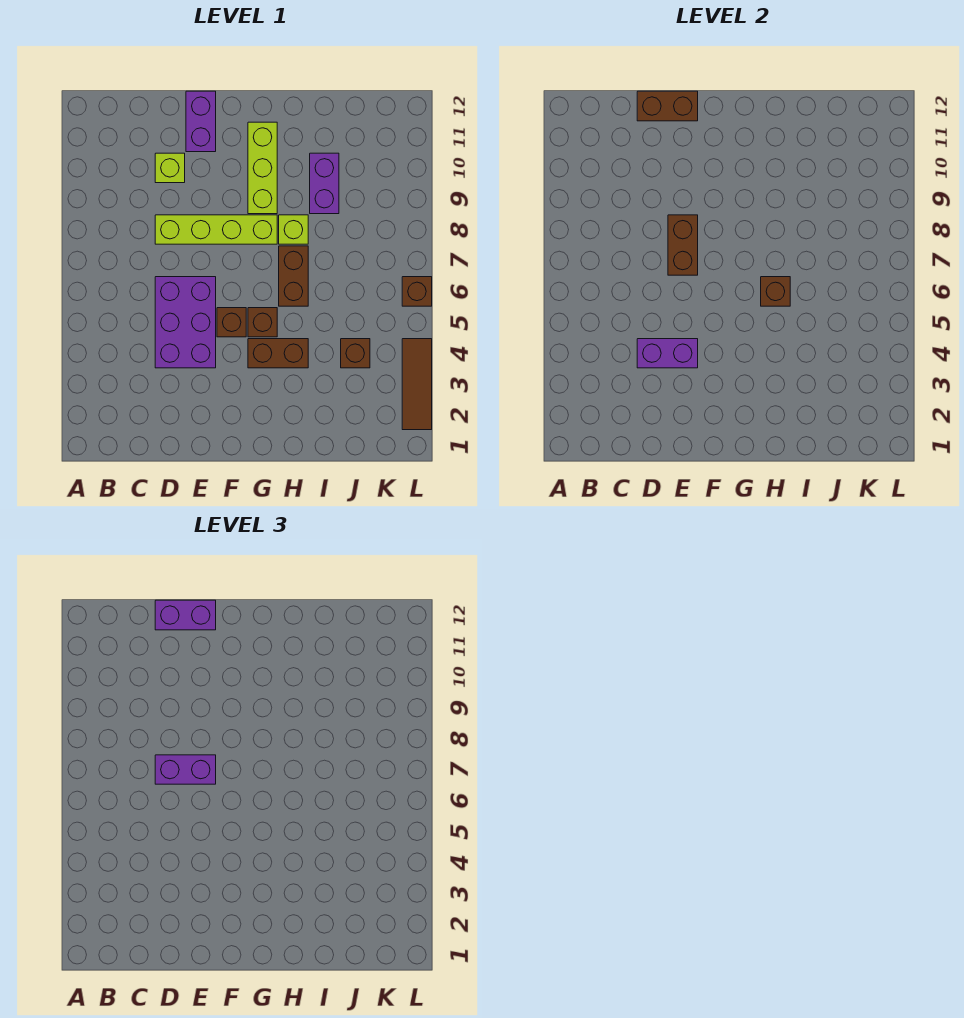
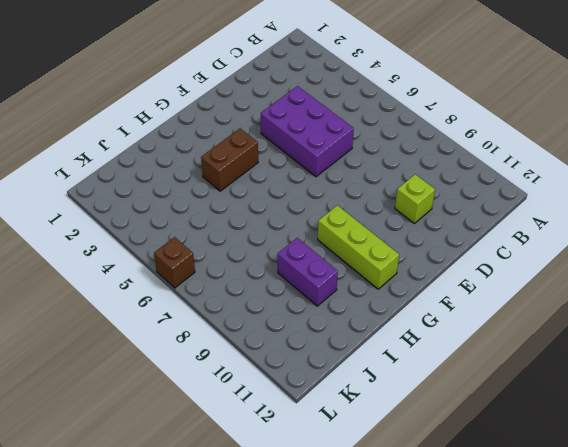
none -> lime 1x4 brick [155,215,277,244]
none -> purple 1x2 brick [186,91,216,152]
none -> brown 1x1 brick [217,308,246,337]

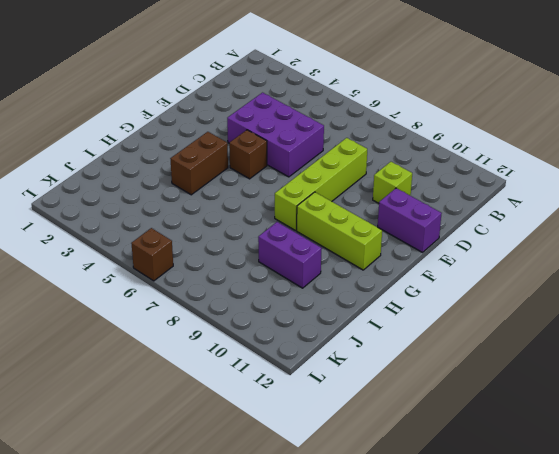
none -> brown 1x1 brick [248,308,277,337]
none -> brown 1x2 brick [279,246,308,306]
none -> lime 1x1 brick [279,215,308,244]

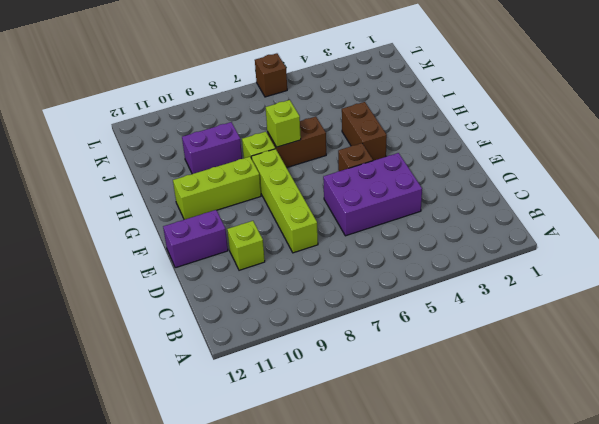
lime 1x1 brick [266,100,301,147] -> none
none -> brown 1x1 brick [248,308,277,337]
none -> brown 1x1 brick [341,339,370,368]
none -> brown 1x3 tile [402,339,432,430]

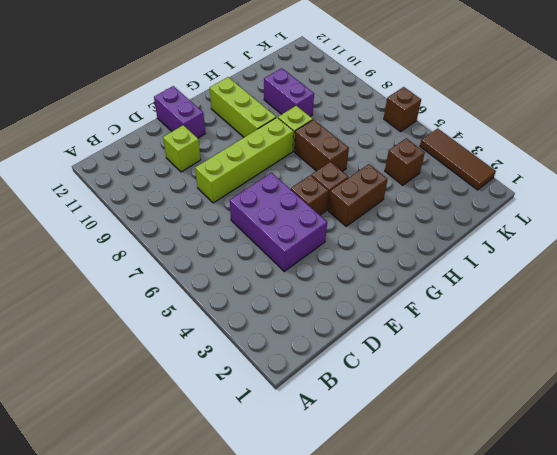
none -> purple 1x2 brick [637,339,698,368]
none -> brown 1x2 brick [637,91,698,121]
none -> brown 1x2 brick [668,215,698,275]

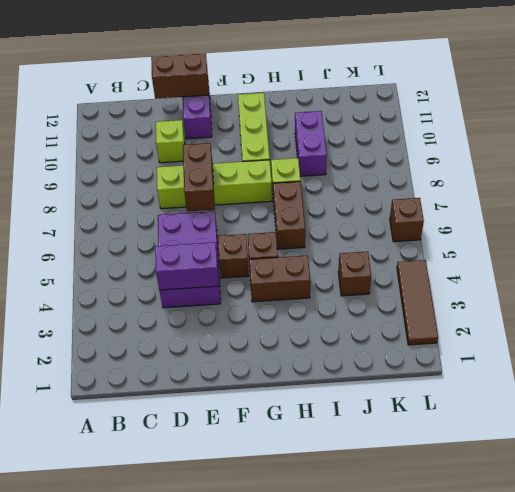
none -> brown 1x1 brick [761,277,790,306]
none -> purple 1x2 brick [155,755,216,784]
none -> purple 1x2 brick [155,600,216,630]

